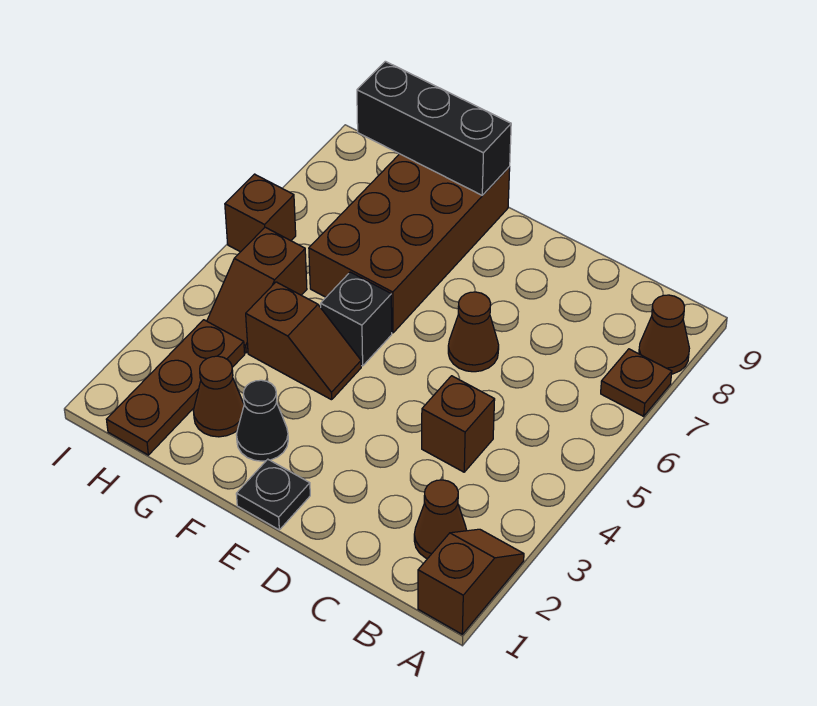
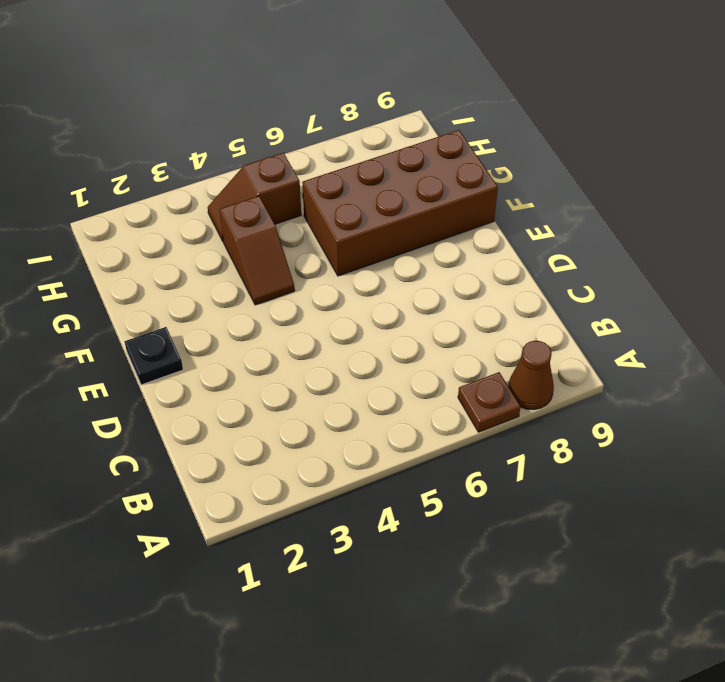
none -> brown 1x2 slope [418,529,524,634]
none -> brown 1x1 cone [414,480,467,559]
none -> brown 1x1 brick [422,376,495,472]

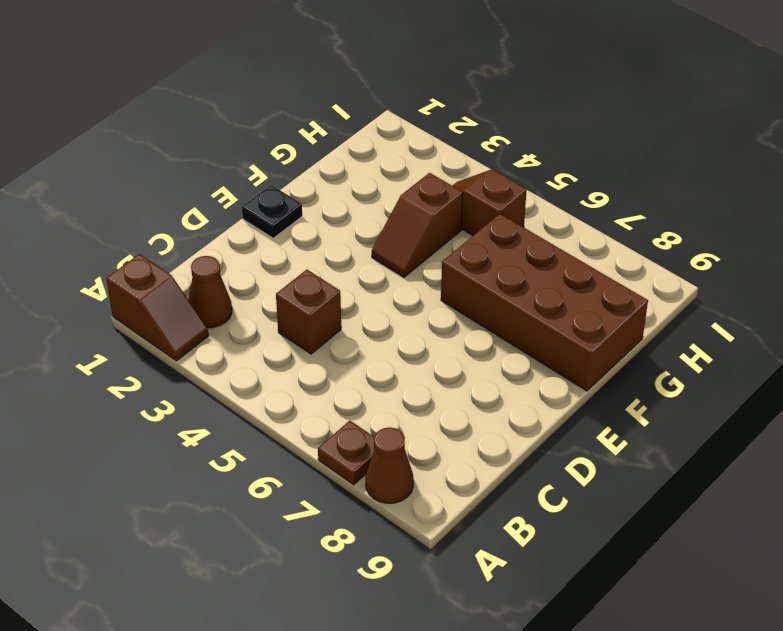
none -> brown 1x1 cone [448,292,499,372]
none -> black 1x1 cone [236,380,288,461]
none -> black 1x1 brick [321,272,392,366]

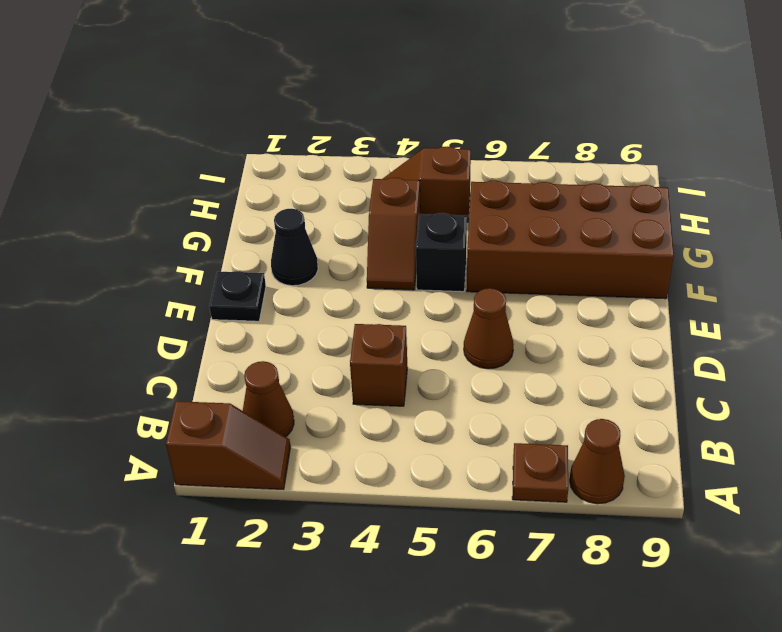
none -> brown 1x1 cone [193,356,244,437]
none -> brown 1x3 plate [107,320,245,455]
none -> brown 1x1 brick [225,174,296,252]

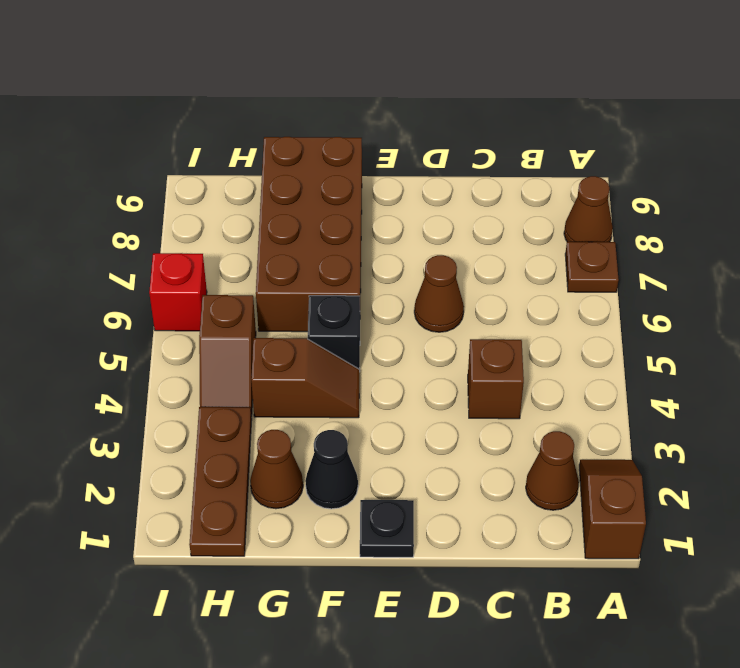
red 1x1 brick [149,253,207,331] -> brown 1x1 brick [225,174,296,252]
none -> black 1x3 brick [357,61,511,195]

